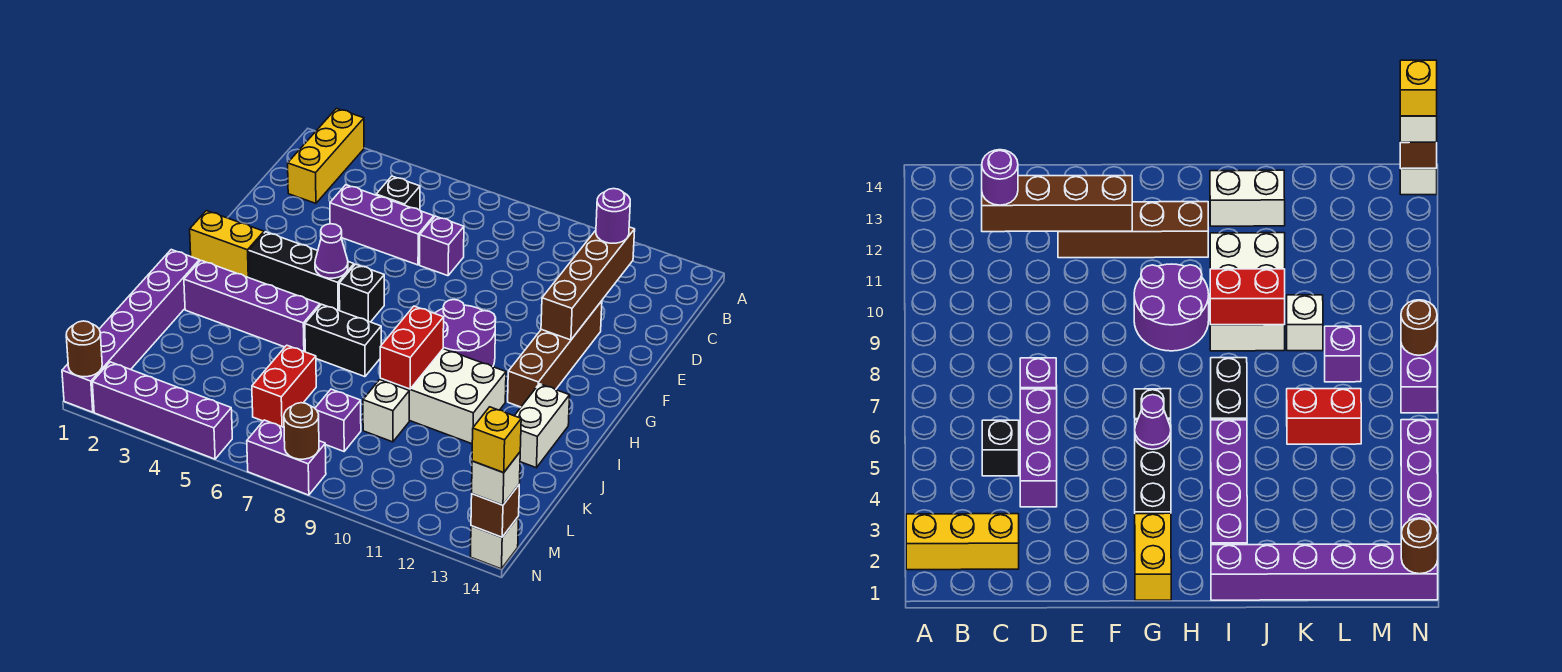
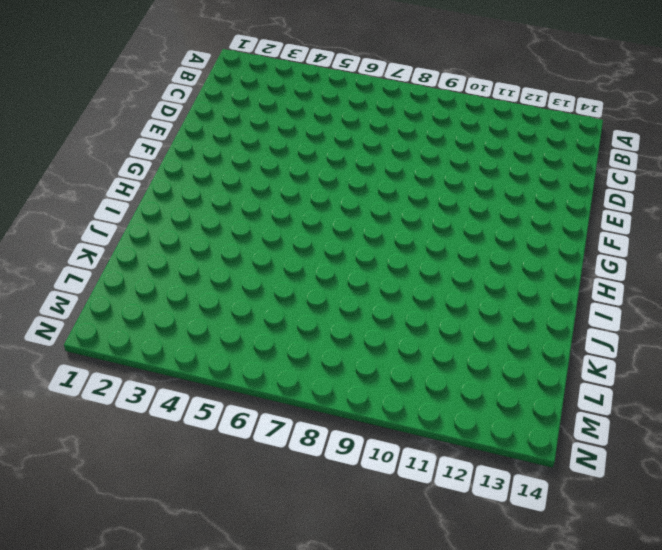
none -> yellow 1x3 brick [288,109,364,203]
none -> black 1x1 brick [376,176,420,210]
none -> purple 1x3 brick [330,185,434,265]

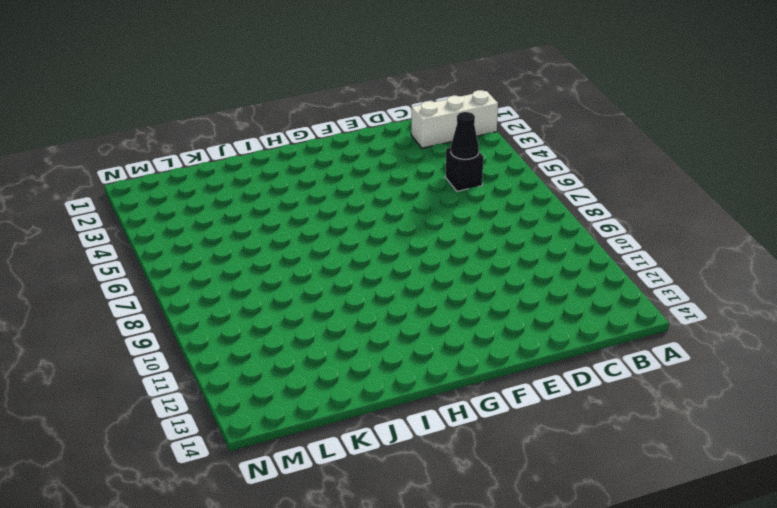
white 1x3 brick [411,90,498,148] -> yellow 1x3 brick [288,109,364,203]
black 1x1 cone [451,112,479,159] -> none
none -> purple 1x3 brick [330,185,434,265]
none -> purple 1x1 brick [420,216,464,276]
none -> brown 1x4 brick [508,301,602,407]

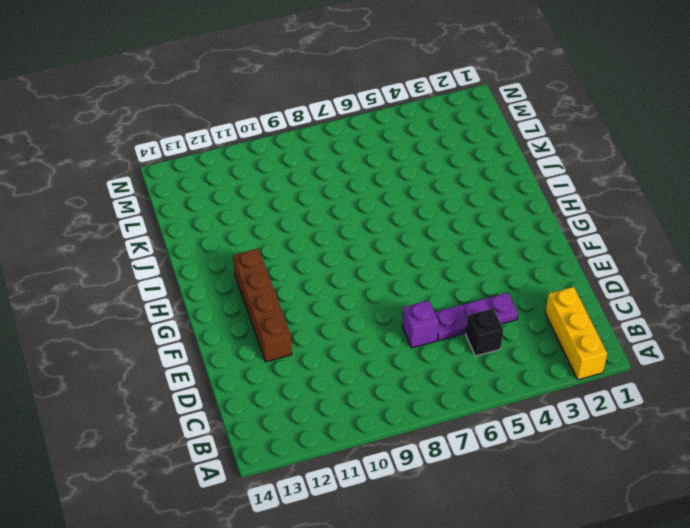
purple 1x3 plate [435,293,518,341] -> purple 1x3 brick [330,185,434,265]
none -> yellow 1x2 brick [190,211,264,278]
none -> black 1x3 brick [249,232,354,311]
none -> black 1x1 brick [339,264,384,322]

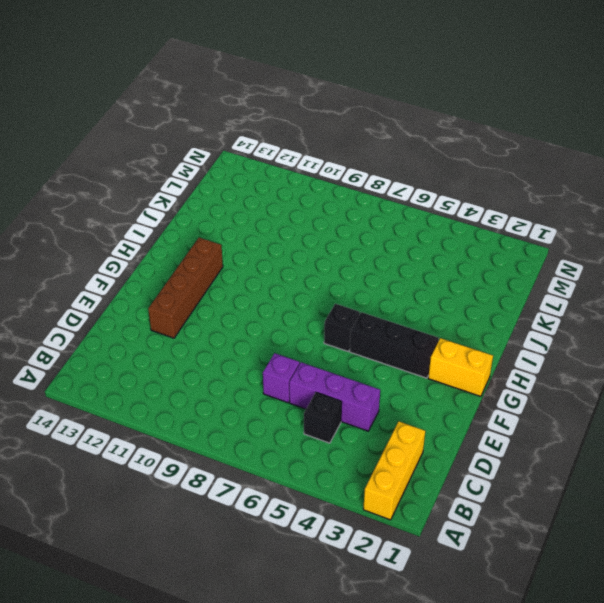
none -> purple 2x2 round brick [435,300,496,367]
none -> purple 1x6 brick [62,250,199,412]
none -> purple 1x4 brick [184,261,320,352]

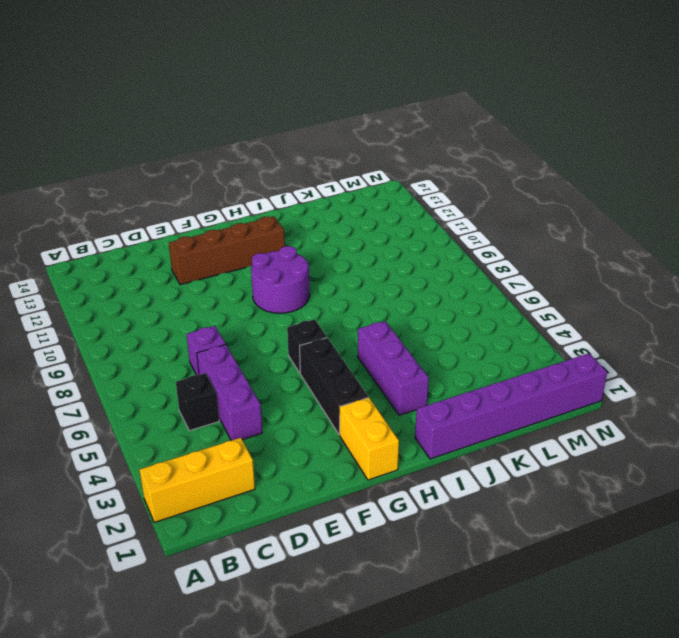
purple 1x3 brick [358,321,429,415] -> purple 1x4 brick [184,261,320,352]
none -> black 1x2 brick [305,304,381,377]
none -> white 2x3 brick [380,349,506,444]
none -> white 1x2 brick [515,384,570,468]

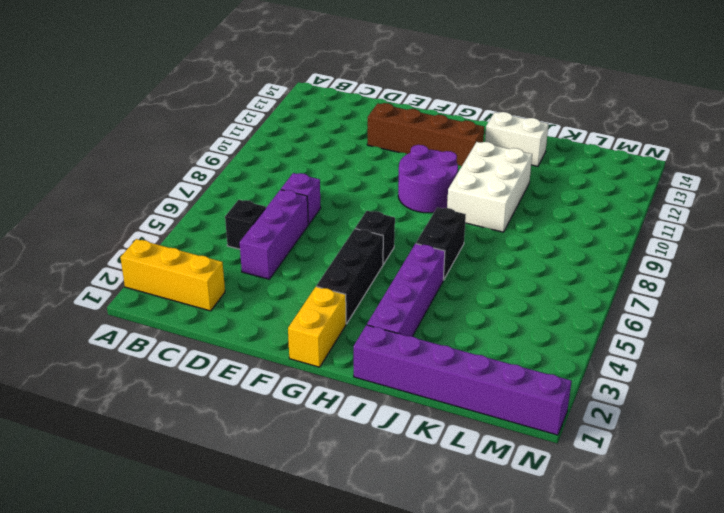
none -> red 1x2 brick [252,345,316,427]
none -> white 1x1 brick [363,380,409,442]
none -> purple 1x1 brick [315,389,361,451]

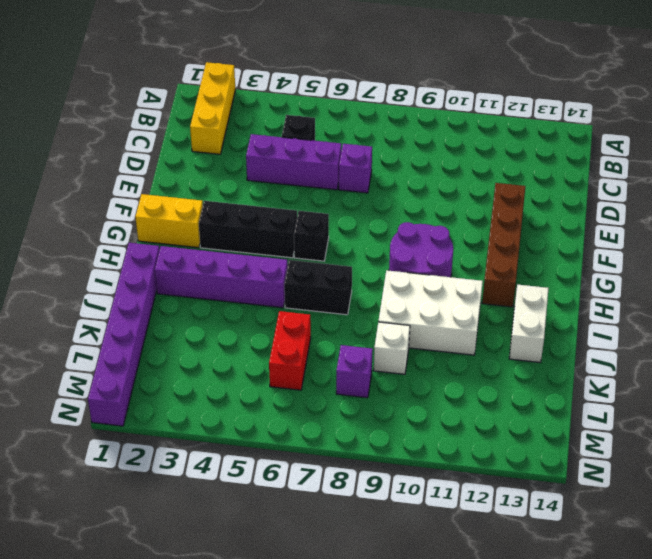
none -> purple 1x4 brick [92,362,232,459]
none -> purple 1x2 brick [247,420,326,495]
none -> white 1x1 brick [470,516,519,569]

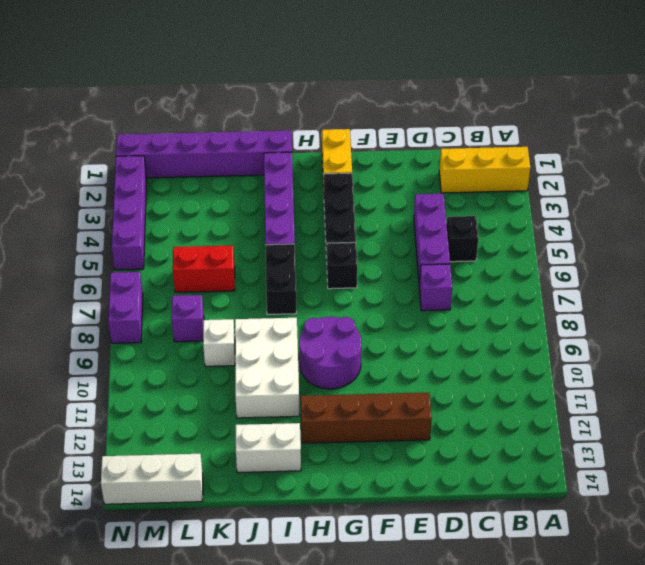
white 1x3 brick [101,454,203,504] -> white 1x1 brick [470,516,519,569]
none -> brown 1x4 brick [541,227,635,340]
none -> purple 1x1 cone [315,224,348,278]
none -> red 1x2 brick [380,306,444,389]

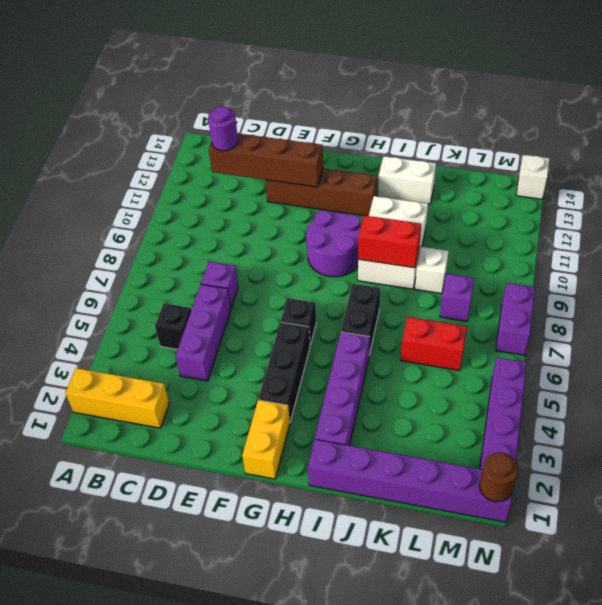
none -> purple 1x1 cone [315,224,348,278]
none -> brown 1x1 round brick [284,403,319,459]
none -> brown 1x1 brick [471,485,519,537]

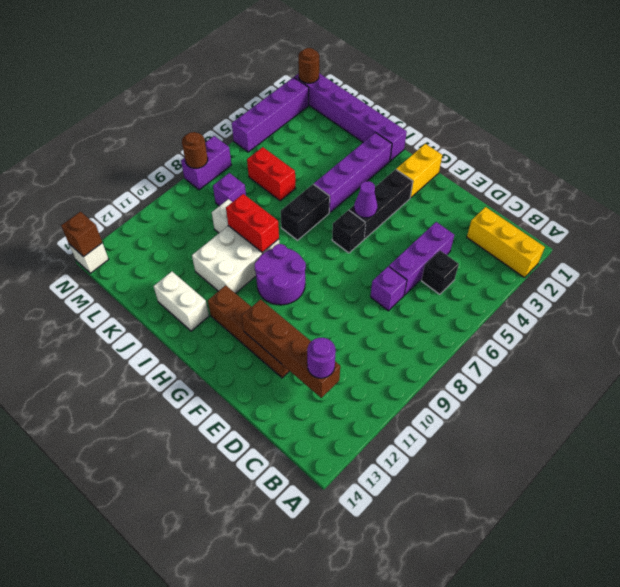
none -> white 1x1 brick [472,452,520,505]
none -> yellow 1x1 brick [472,407,521,473]

